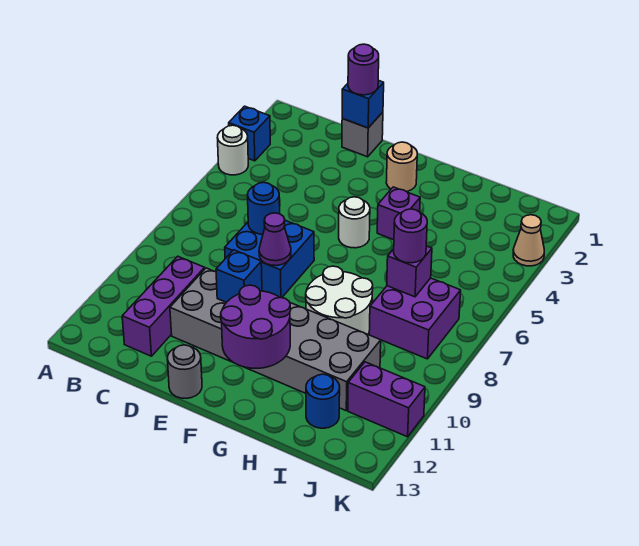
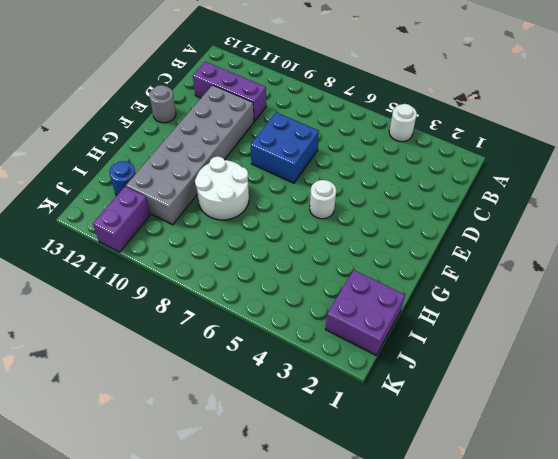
purple 2x2 brick [325,270,405,355] -> purple 2x2 brick moved to [369,278,461,359]
none -> blue 1x1 brick [229,106,270,161]
none -> grey 1x1 brick [342,112,383,157]
none -> tan 1x1 round brick [386,142,417,192]

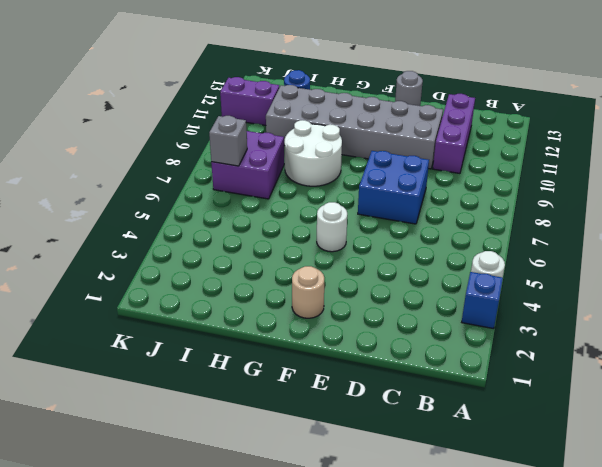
grey 1x1 brick [209,116,247,166] -> grey 1x1 brick moved to [342,112,383,157]
none -> purple 1x1 brick [377,187,420,240]
none -> tan 1x1 cone [513,215,544,266]
none -> blue 1x1 brick [342,80,384,128]

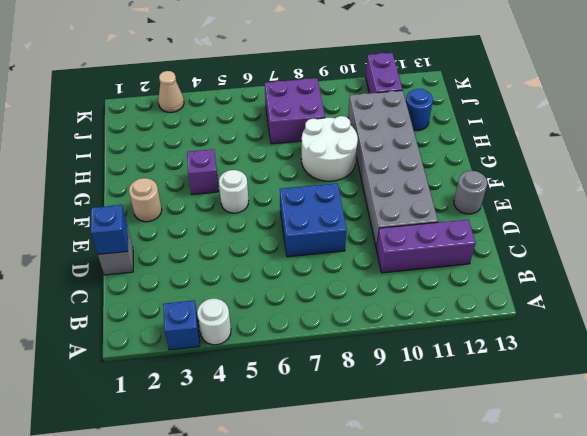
none -> blue 1x1 round brick [248,182,280,234]
none -> purple 1x1 cone [259,213,291,266]
none -> blue 1x1 brick [216,250,262,302]

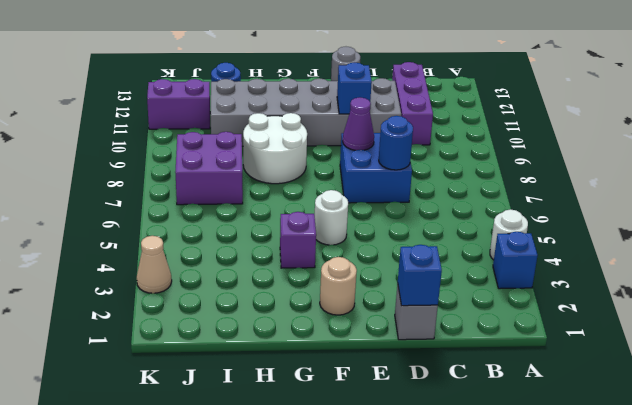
none -> purple 2x2 round brick [221,285,291,368]
none -> purple 1x1 brick [387,246,432,297]
none -> purple 1x1 round brick [348,44,379,95]

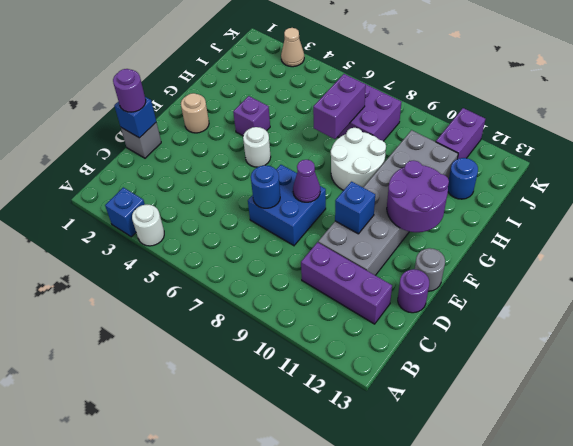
purple 1x1 round brick [398,269,429,313] -> purple 1x1 round brick moved to [394,209,427,263]
purple 1x2 brick [313,74,366,139] -> purple 1x1 brick [387,246,432,297]

